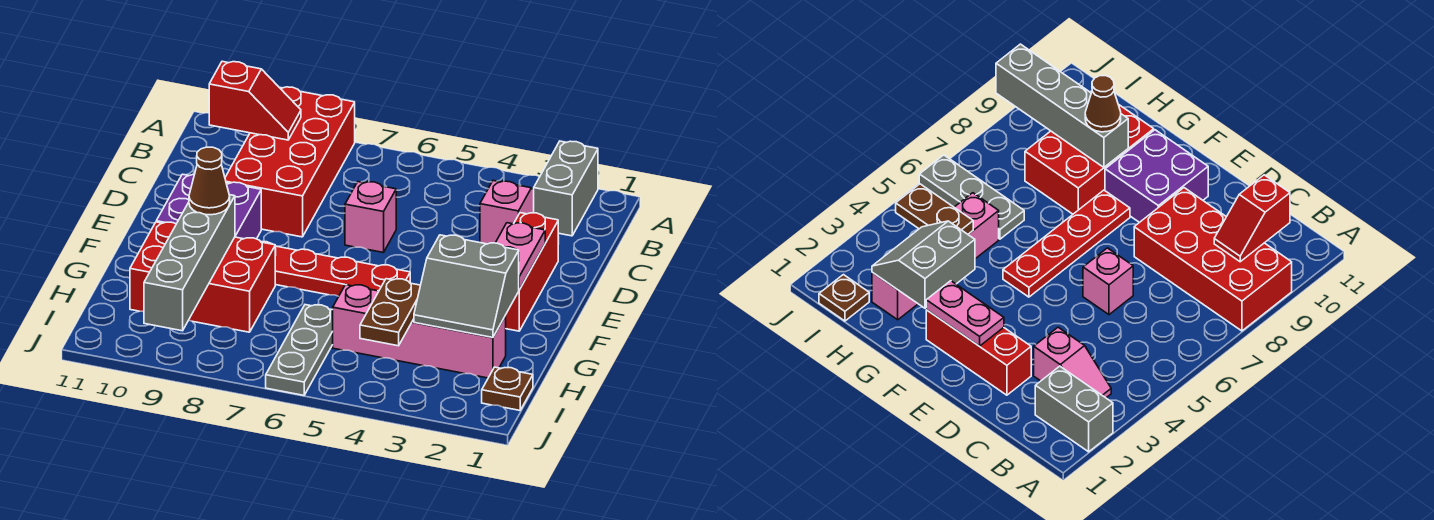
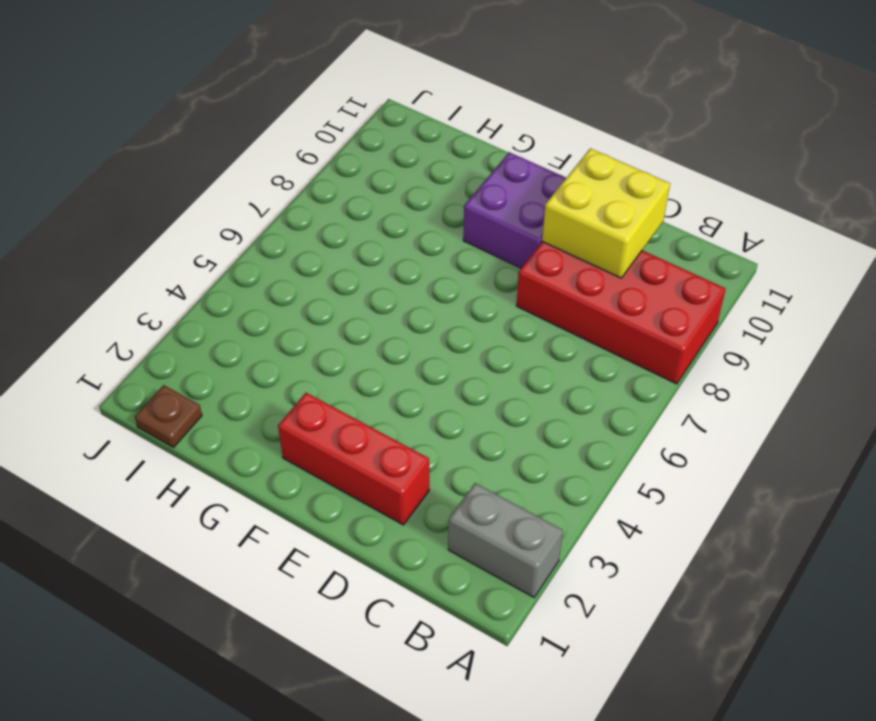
yellow 2x2 brick [542,149,670,278] -> none
none -> pink 1x2 slope [480,181,534,244]
none -> pink 1x1 brick [345,182,396,253]
none -> red 1x4 plate [263,242,410,296]

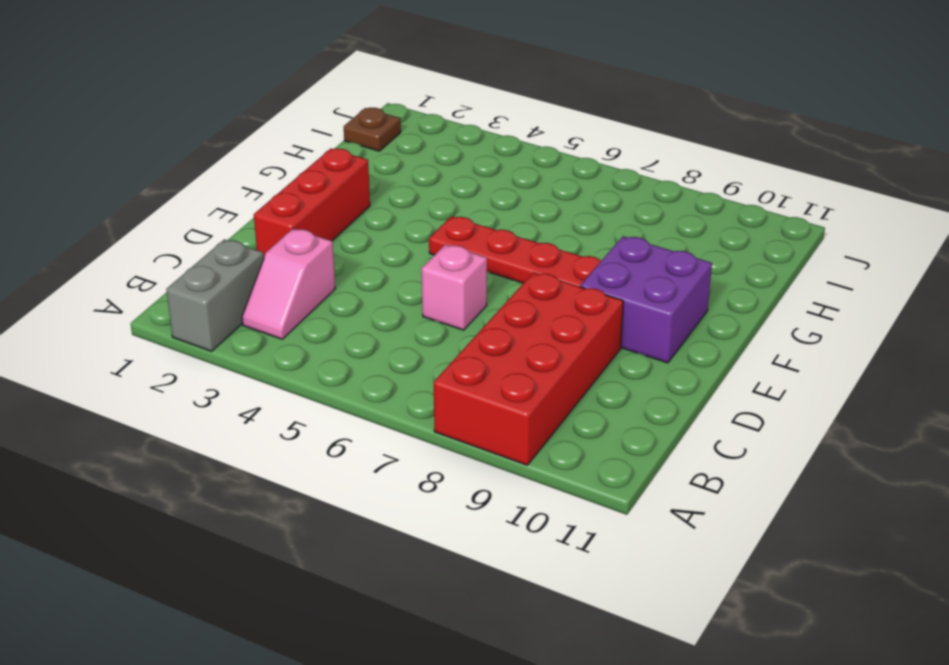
none -> red 2x3 brick [130,222,275,332]
none -> pink 1x4 brick [332,285,506,378]
none -> grey 1x3 plate [266,305,333,395]

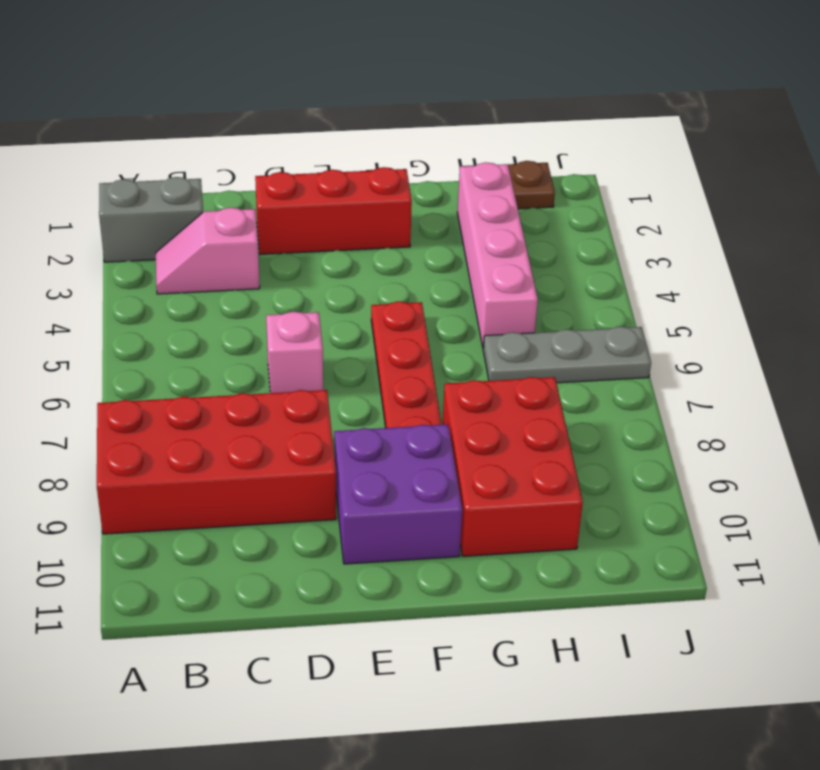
none -> red 1x2 slope [209,61,301,140]
none -> pink 1x2 plate [496,223,545,290]
none -> grey 2x2 slope [414,235,519,337]

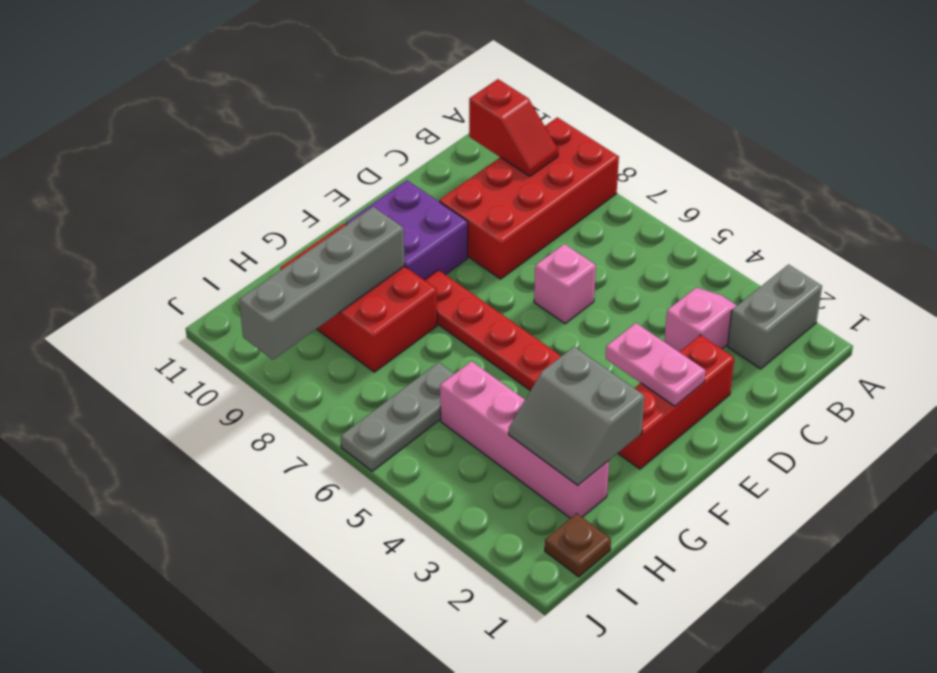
pink 1x2 plate [606,323,705,406] -> pink 1x2 plate turned to [496,223,545,290]
none -> brown 1x2 plate [360,279,421,346]
none -> brown 1x1 cone [189,147,230,215]

